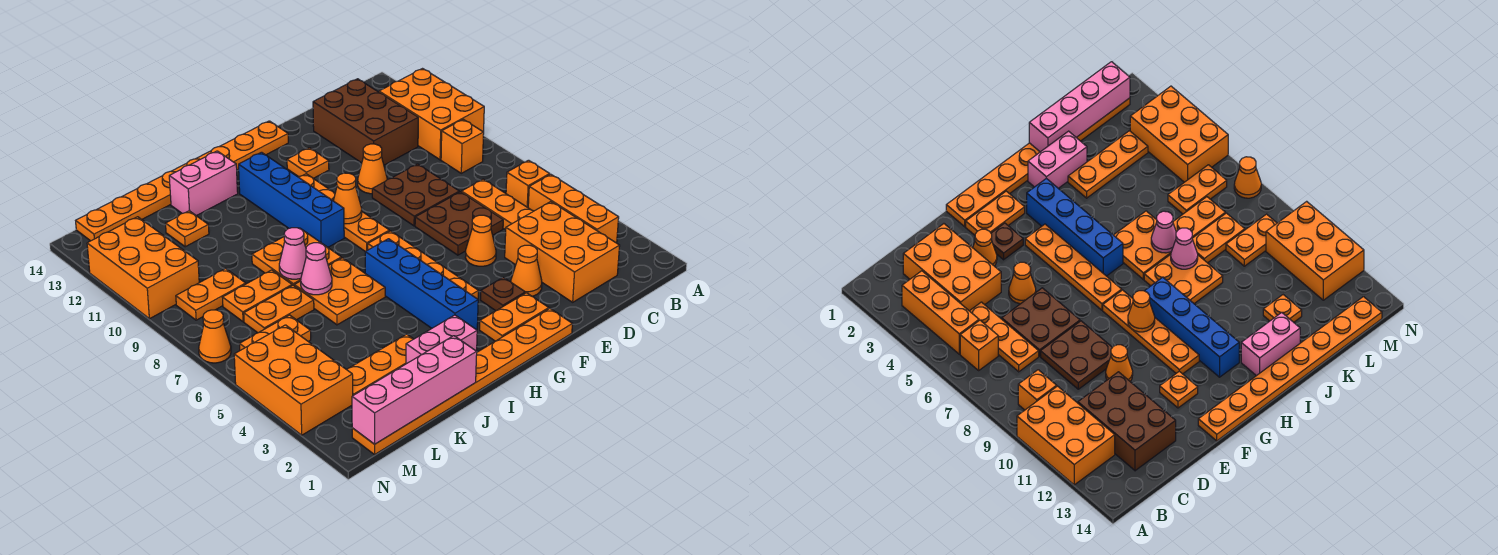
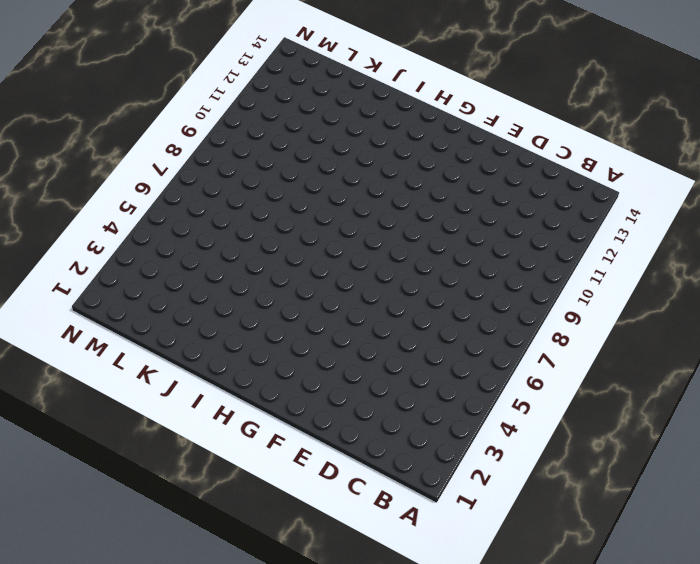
none -> orange 2x3 brick [379,69,484,160]
none -> orange 1x3 brick [528,174,619,243]
none -> orange 1x1 brick [506,160,550,207]
none -> orange 1x1 brick [441,119,484,173]

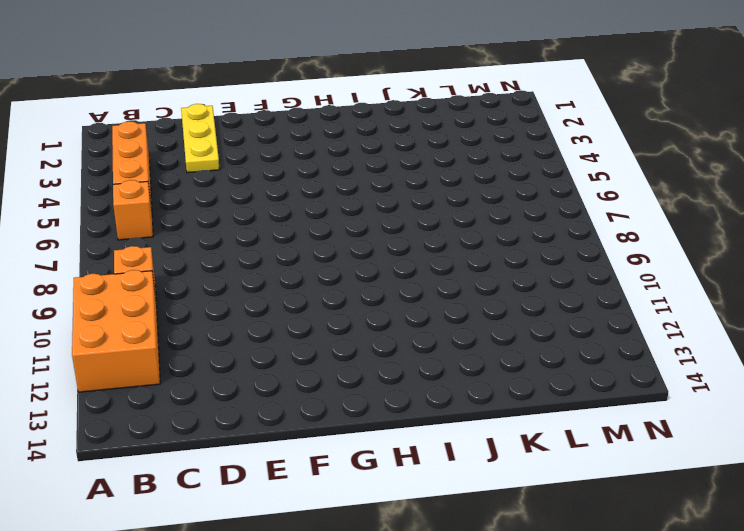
yellow 1x3 plate [181,104,220,173] -> orange 2x3 brick [505,202,620,302]
none -> orange 1x3 plate [462,179,533,230]
none -> brown 2x3 brick [313,79,418,165]
none -> brown 2x2 plate [415,192,503,255]
none -> brown 2x2 plate [372,164,459,226]

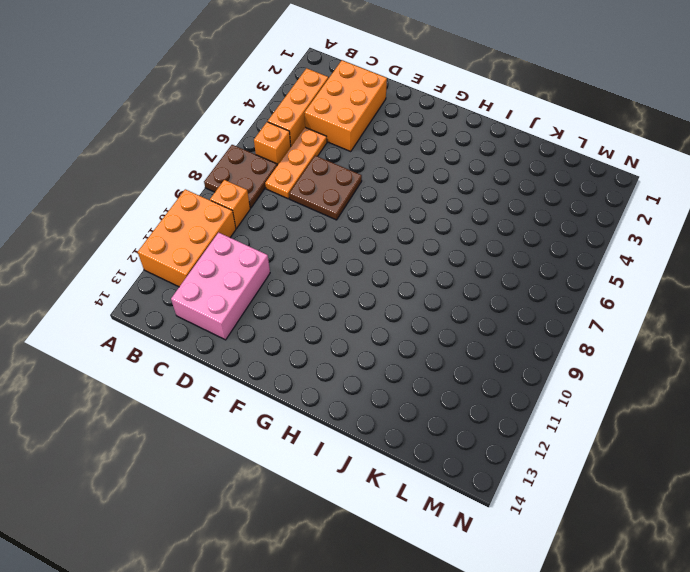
brown 2x2 plate [204,145,277,208] -> brown 2x2 plate moved to [372,164,459,226]
pink 2x3 brick [171,233,270,340] -> brown 2x3 brick [313,79,418,165]
none -> orange 1x1 cone [511,245,542,296]
none -> orange 1x1 cone [465,215,496,266]
none -> orange 1x1 cone [358,144,387,194]
none -> orange 1x8 plate [352,309,572,454]

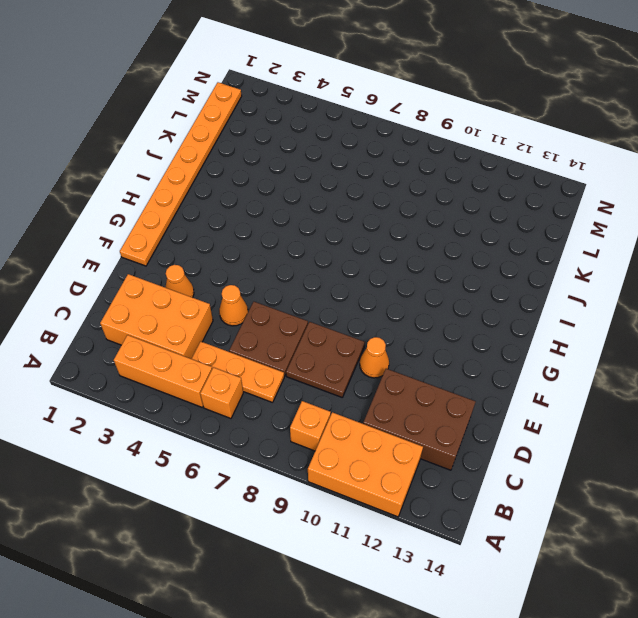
none -> orange 1x2 plate [480,293,549,341]
none -> brown 1x1 plate [481,277,525,311]
none -> orange 1x1 plate [287,148,329,178]
none -> orange 1x8 plate [76,121,288,241]

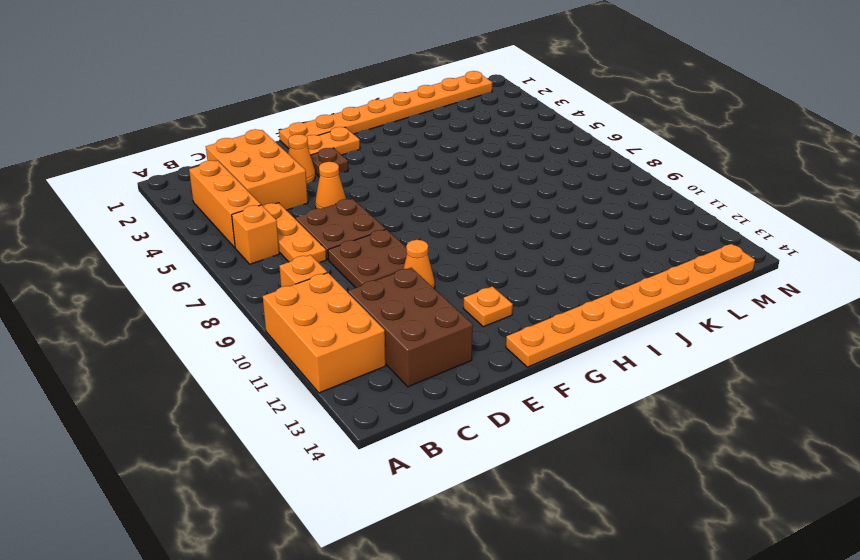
none -> orange 1x4 plate [368,231,479,299]
none -> orange 1x4 plate [299,174,389,251]
none -> blue 1x4 brick [365,239,478,330]
none -> blue 1x4 brick [239,152,344,247]

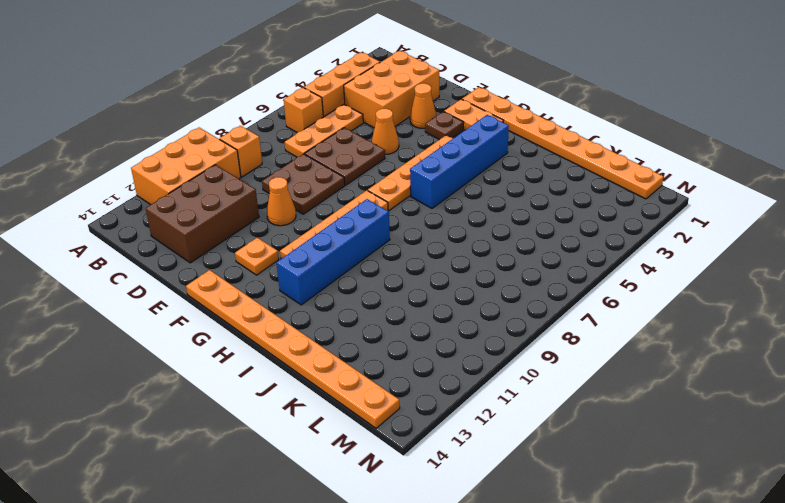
none -> pink 1x2 brick [406,315,477,364]
none -> orange 2x2 plate [294,258,385,325]
none -> orange 2x2 plate [252,228,341,286]
none -> pink 1x2 brick [169,151,238,216]

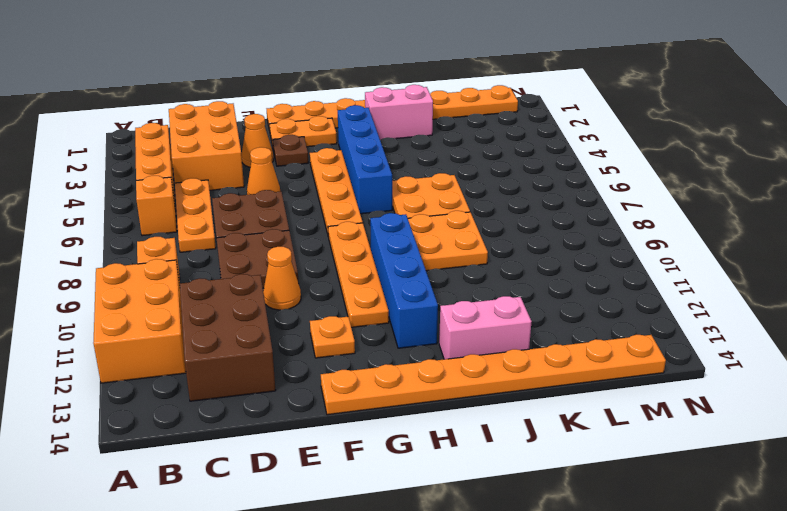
none -> orange 1x3 plate [347,334,413,395]
none -> orange 1x2 plate [244,285,314,333]
none -> orange 1x2 plate [222,270,292,322]
none -> orange 1x1 plate [166,211,209,247]

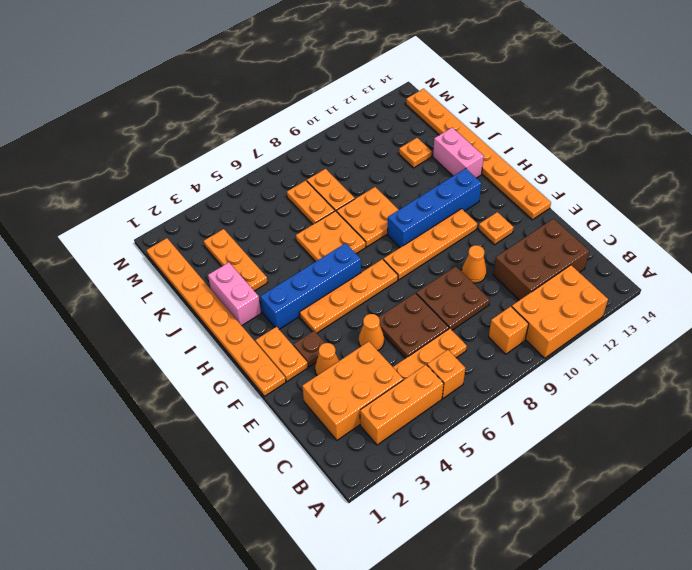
none -> orange 1x2 plate [240,315,311,350]
none -> orange 1x2 plate [176,269,246,320]
none -> orange 2x3 brick [234,325,353,435]
none -> orange 2x3 brick [87,217,199,319]

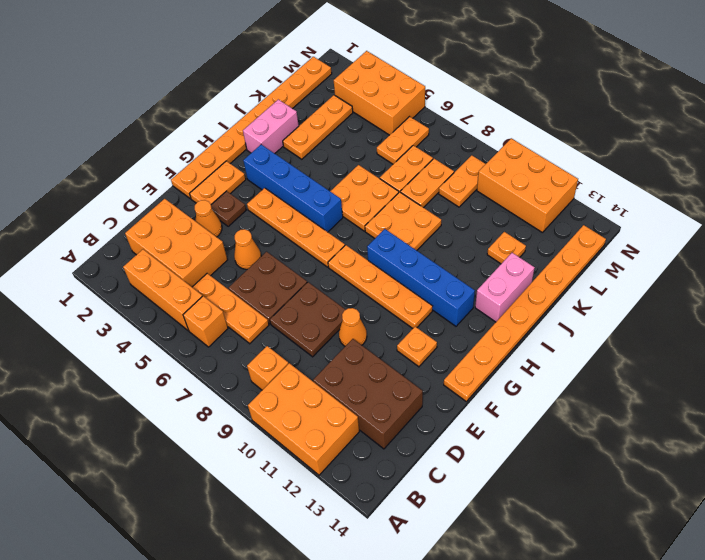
none -> orange 1x1 cone [199,310,231,363]
none -> orange 1x1 cone [333,173,362,224]
none -> pink 1x4 brick [352,336,477,444]
none -> pink 1x1 cone [301,243,332,295]

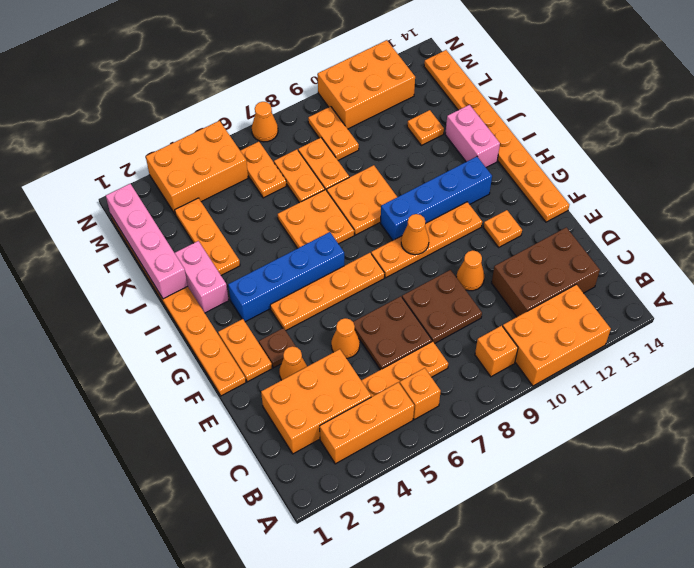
none -> pink 1x1 cone [301,243,332,295]
none -> pink 1x1 cone [279,228,306,279]

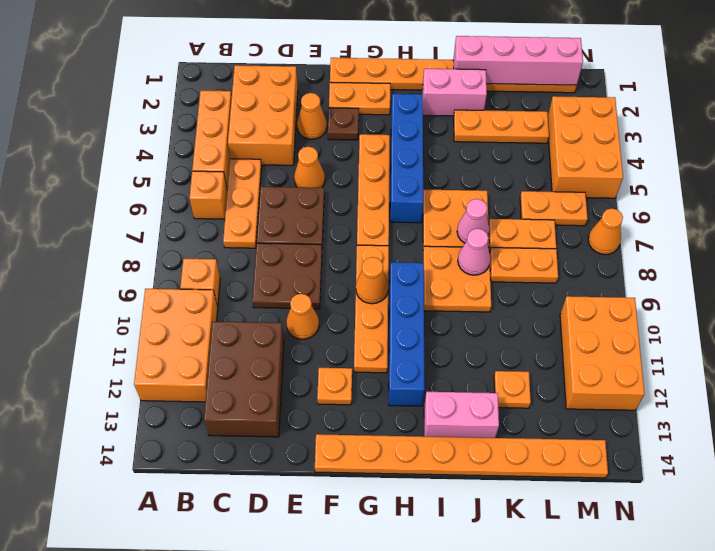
none -> orange 1x2 plate [176,269,246,320]

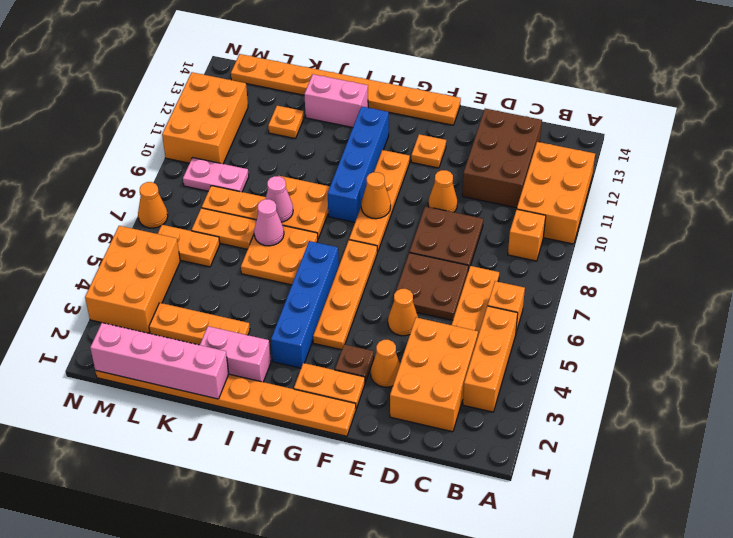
pink 1x2 plate [183,158,249,192] -> orange 1x2 plate [176,269,246,320]

